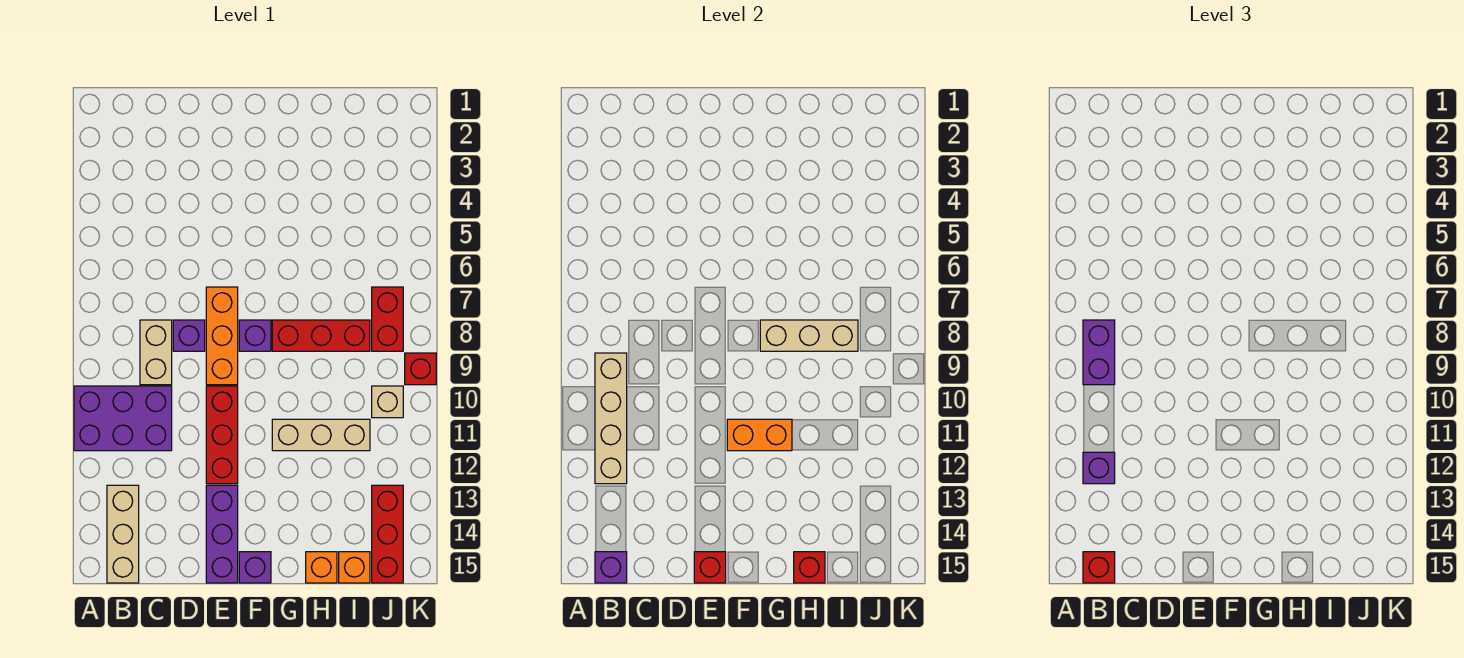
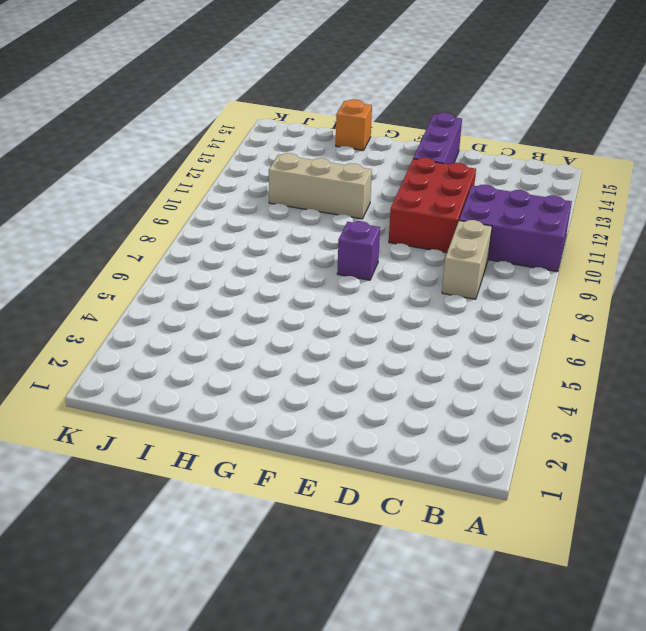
red 2x3 brick [389,158,476,253] -> red 1x3 brick [206,386,238,484]
none -> tan 1x3 brick [107,485,139,583]
none -> purple 1x1 brick [173,320,205,351]
none -> orange 1x3 brick [206,287,238,385]

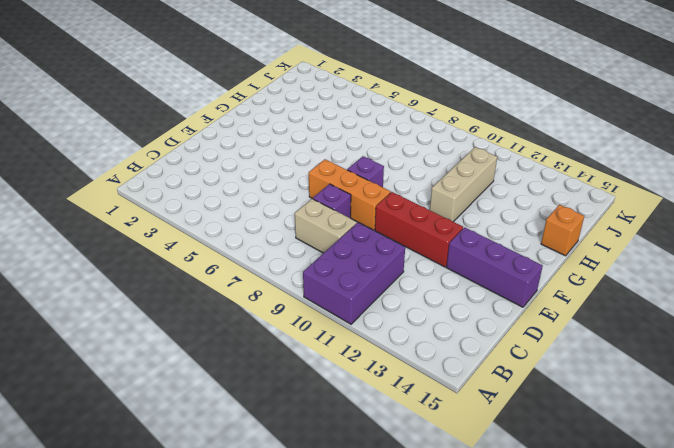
none -> tan 1x3 brick [107,485,139,583]
none -> purple 1x1 brick [239,552,271,583]
none -> red 1x3 brick [272,320,370,351]

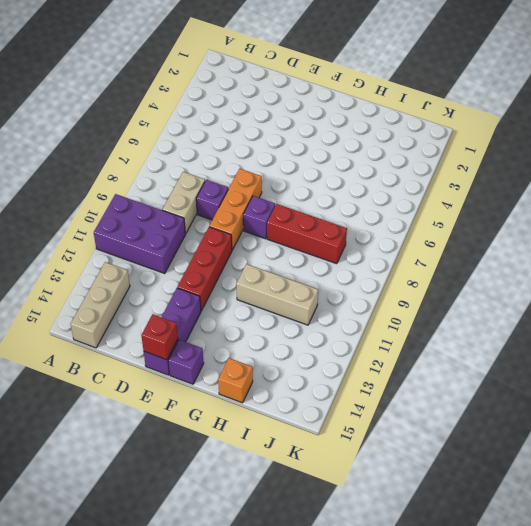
none -> orange 1x1 brick [339,552,370,583]
none -> red 1x2 brick [372,287,403,351]
none -> tan 1x1 brick [372,386,403,418]

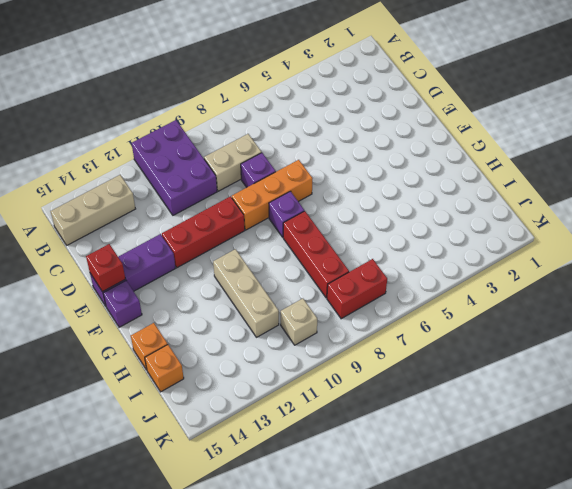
none -> red 1x3 brick [372,485,403,583]
none -> red 1x1 brick [405,353,436,385]
none -> tan 1x4 brick [595,353,627,484]

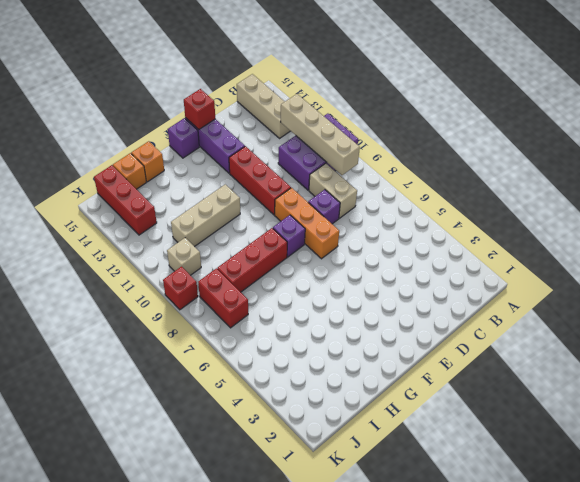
none -> purple 1x1 brick [595,552,627,583]
none -> orange 1x2 brick [727,419,792,451]
none -> tan 1x3 brick [760,320,858,351]

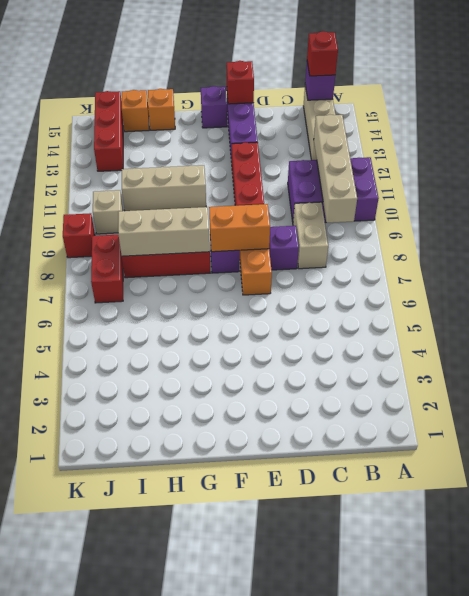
orange 1x2 brick [209,204,270,252] -> orange 1x2 brick moved to [727,419,792,451]
none -> red 1x1 brick [794,552,825,583]
none -> purple 1x2 brick [1083,320,1115,385]
none -> purple 1x1 brick [1083,452,1115,484]

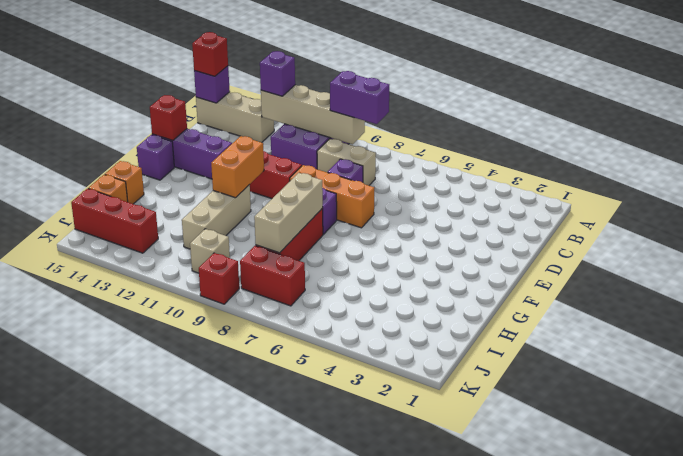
none -> red 1x1 brick [794,552,825,583]

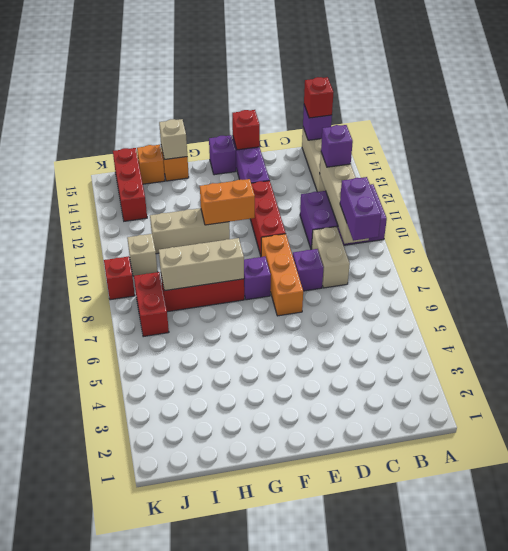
tan 1x1 brick [159,119,187,160] -> red 1x1 brick [794,552,825,583]

